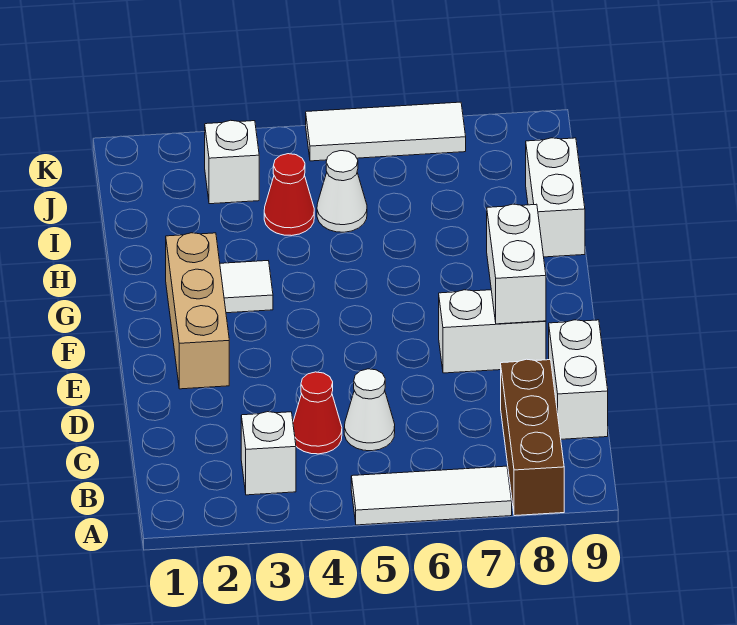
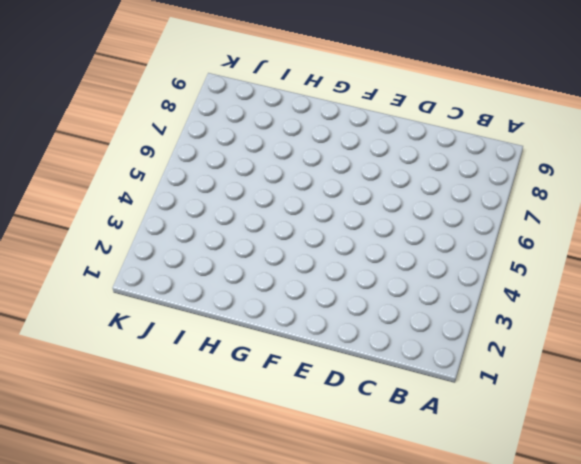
none -> white 1x3 tile [351,466,512,525]
none -> brown 1x3 brick [501,359,564,516]
none -> white 1x1 brick [241,412,296,495]

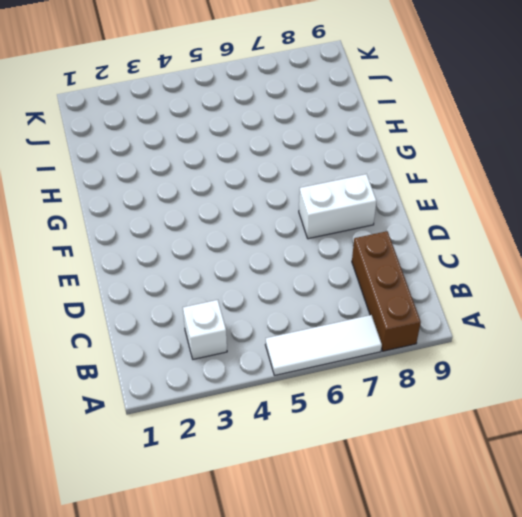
none -> red 1x1 cone [293,372,342,454]
none -> white 1x1 cone [344,369,395,451]
none -> white 1x2 brick [549,320,608,439]

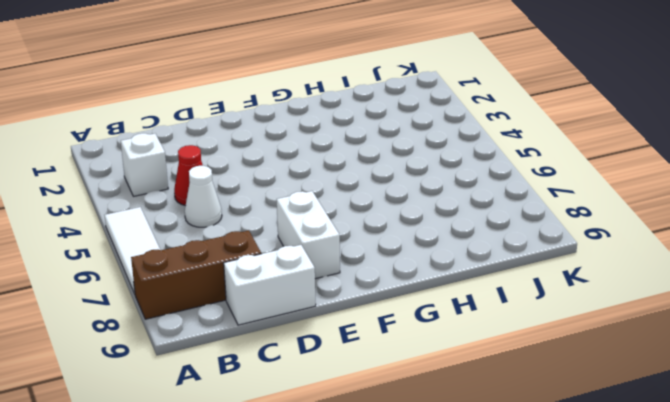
none -> tan 1x3 brick [166,233,229,389]
none -> white 1x1 tile [220,261,273,313]
none -> white 1x2 brick [526,138,585,257]

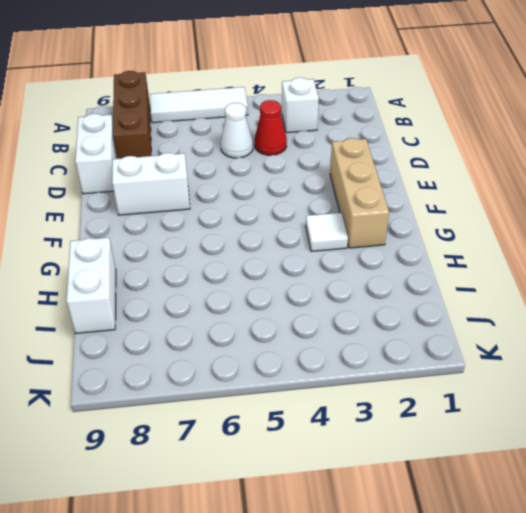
none -> red 1x1 cone [264,154,314,236]
none -> white 1x1 cone [317,151,367,232]
none -> white 1x1 brick [205,120,259,204]

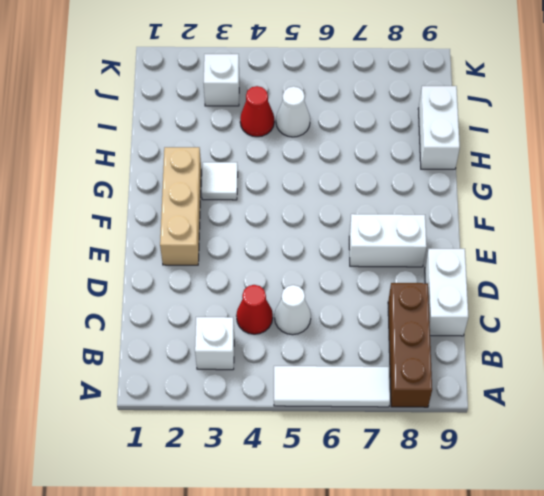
none -> white 1x3 tile [306,102,466,161]
none -> white 1x2 brick [487,204,546,324]

